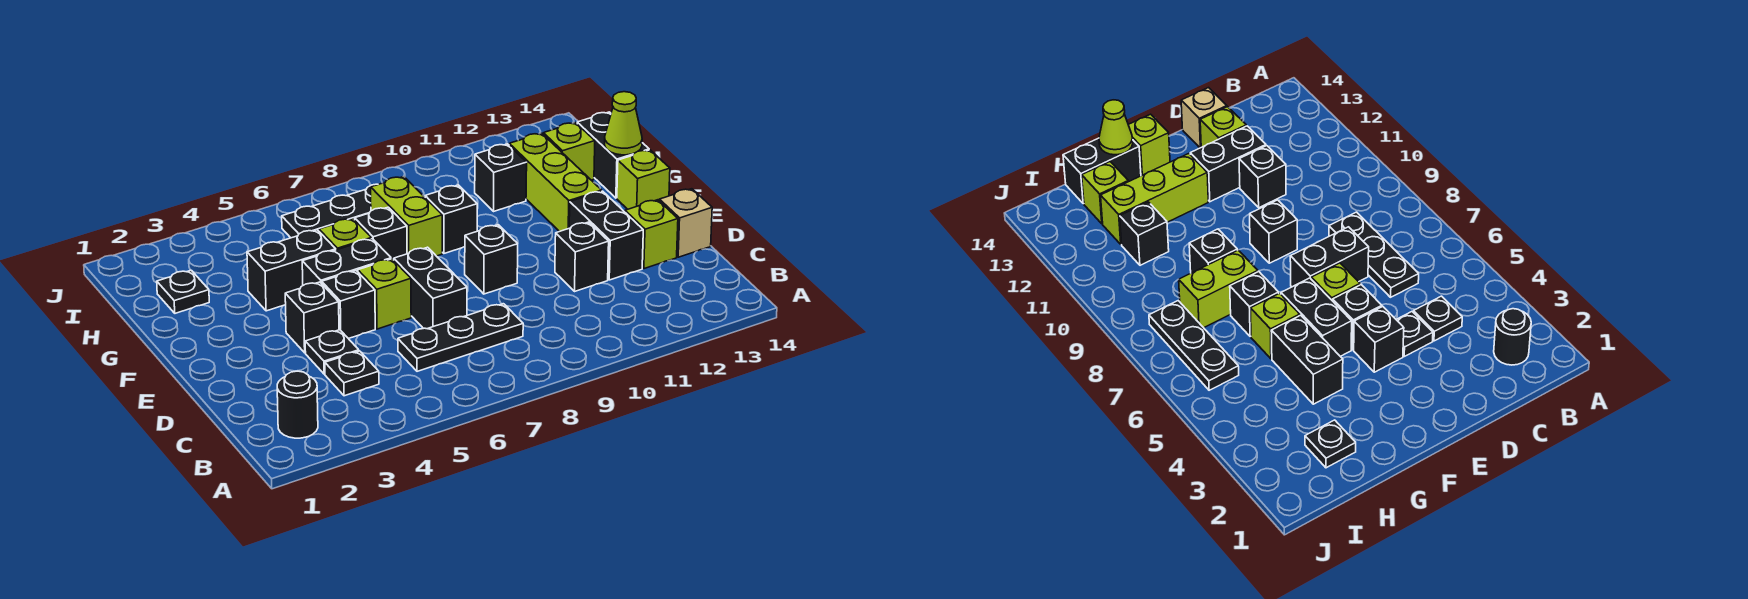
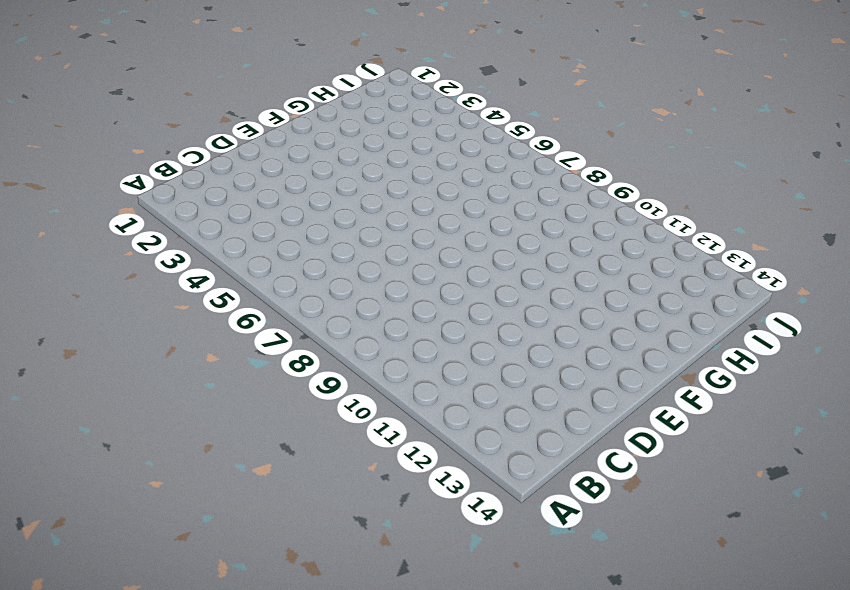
none -> black 1x1 round brick [277,371,318,438]
none -> black 1x1 plate [325,351,379,396]
none -> black 1x3 plate [398,304,523,371]

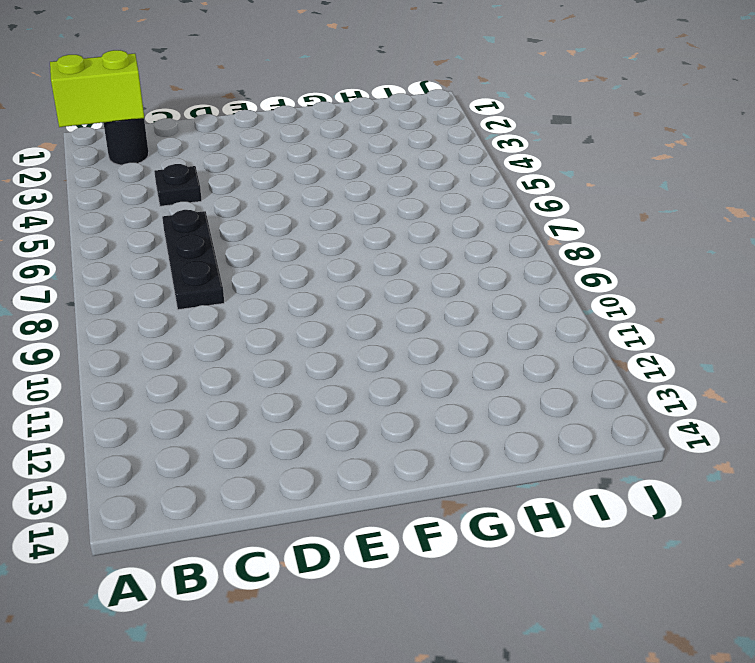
lime 1x2 brick [50,50,144,127] -> lime 1x2 brick moved to [371,176,442,256]
none -> black 1x1 plate [305,330,359,374]
none -> black 1x2 brick [394,247,467,329]
none -> black 1x1 brick [555,222,609,291]

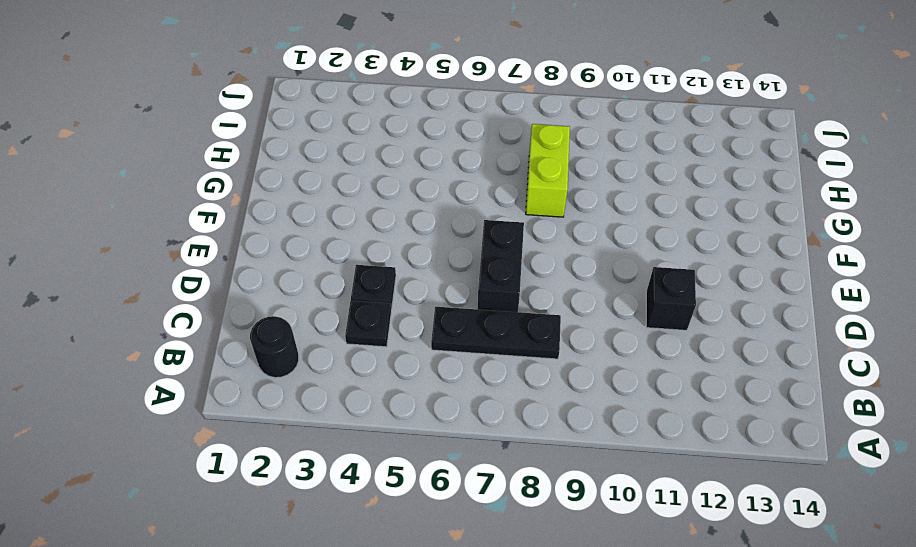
none -> black 1x2 brick [569,191,643,280]
none -> lime 1x1 brick [625,200,678,269]
none -> tan 1x1 brick [659,189,712,257]

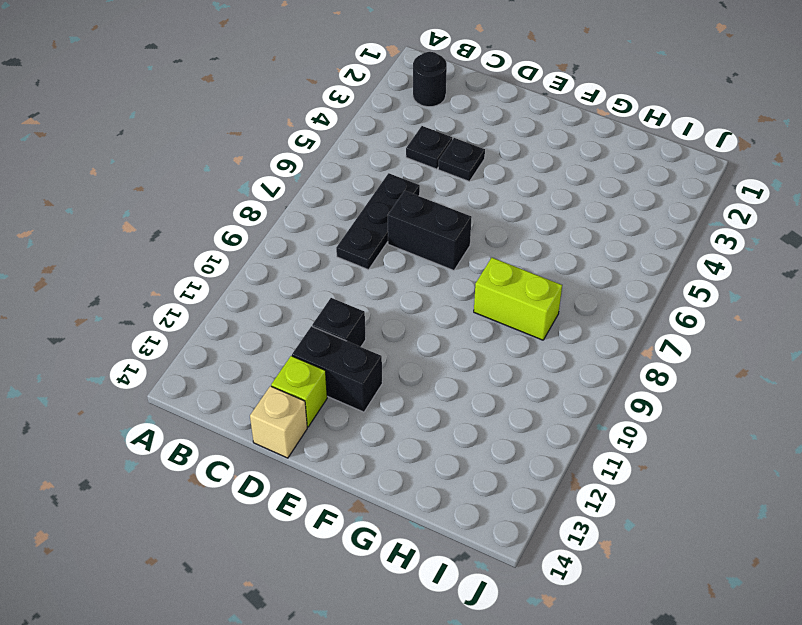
none -> black 1x1 brick [285,282,339,353]
none -> black 1x1 brick [322,271,375,339]
none -> lime 1x1 brick [358,259,411,329]

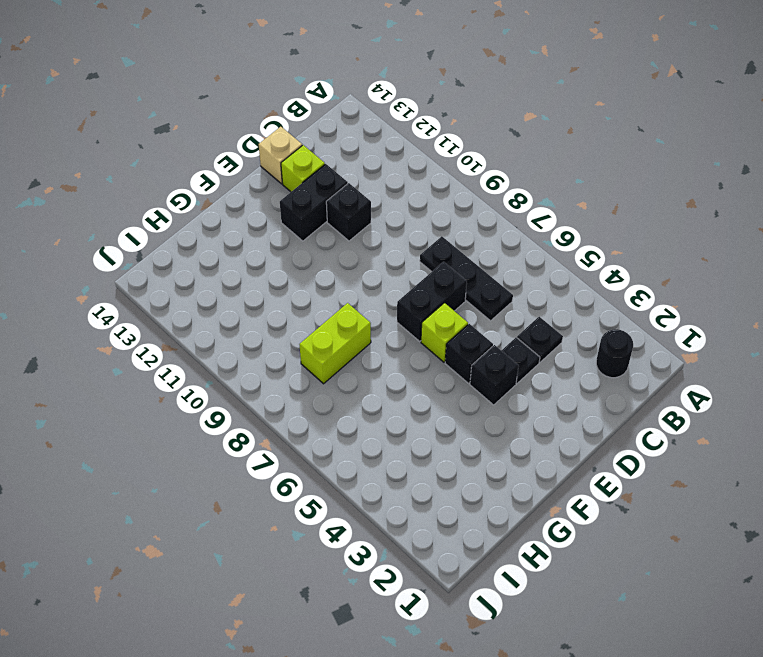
none -> black 1x1 brick [465,225,518,294]
none -> black 1x2 brick [302,239,391,285]
none -> lime 1x3 brick [509,133,602,232]

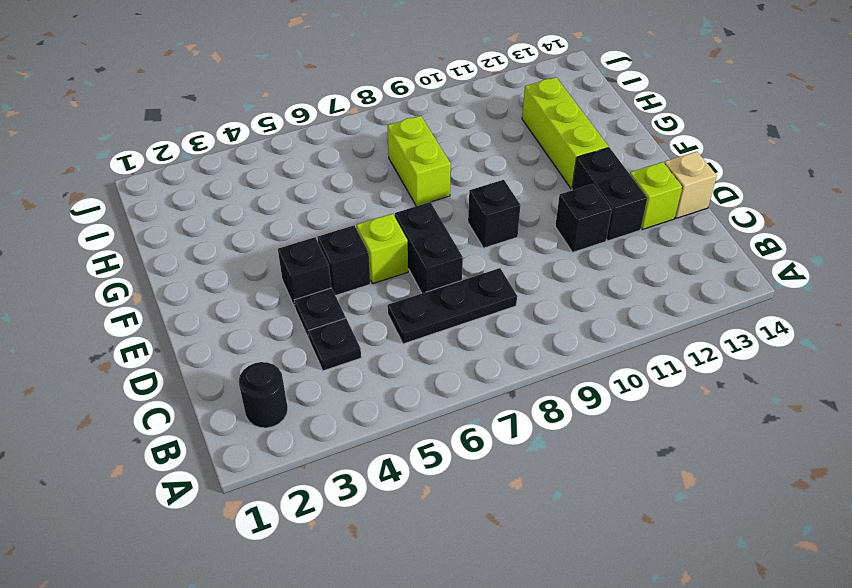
none -> black 1x2 brick [302,239,391,285]
none -> lime 1x1 brick [617,150,670,209]
none -> black 1x2 brick [247,230,336,311]

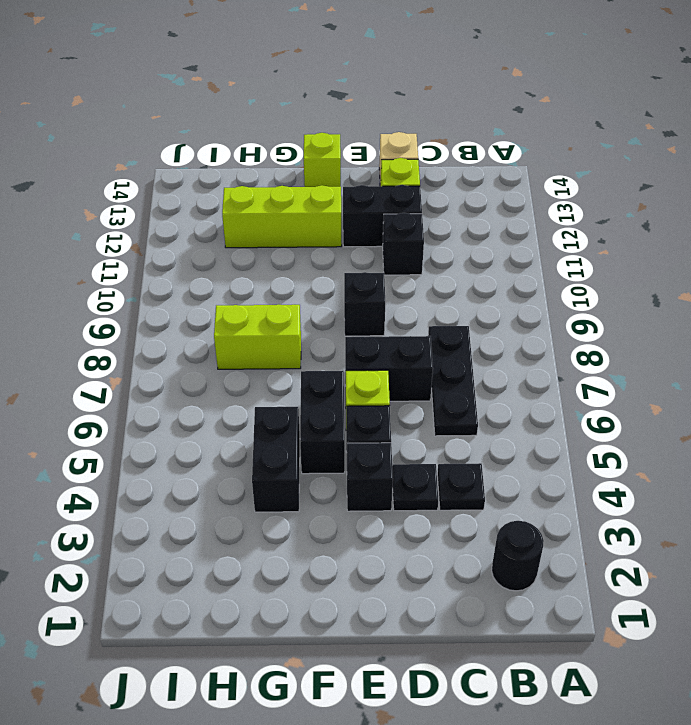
none -> lime 1x1 brick [319,218,371,250]
none -> black 1x1 brick [355,207,407,260]
none -> black 1x1 brick [425,185,477,253]

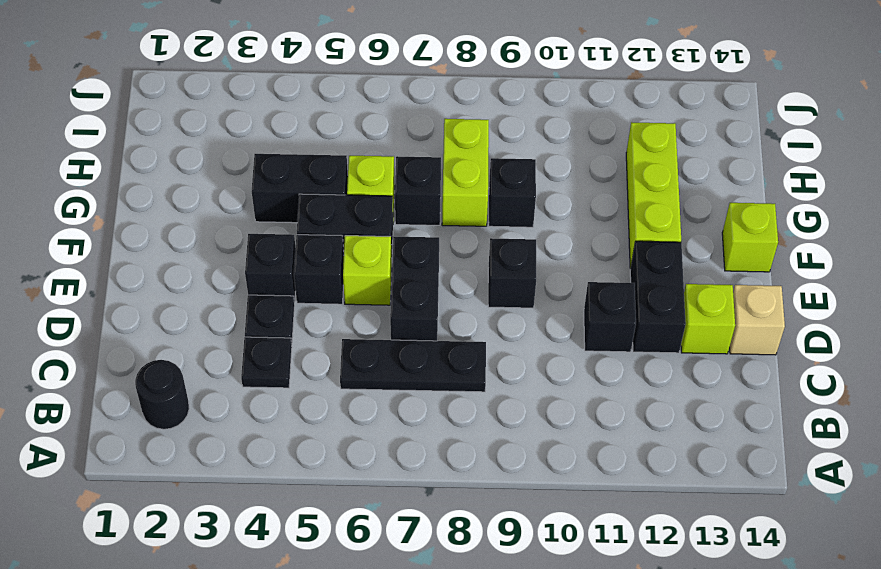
none -> black 1x2 brick [577,112,649,198]
none -> black 1x1 plate [157,270,209,313]
none -> black 1x1 brick [475,144,527,212]

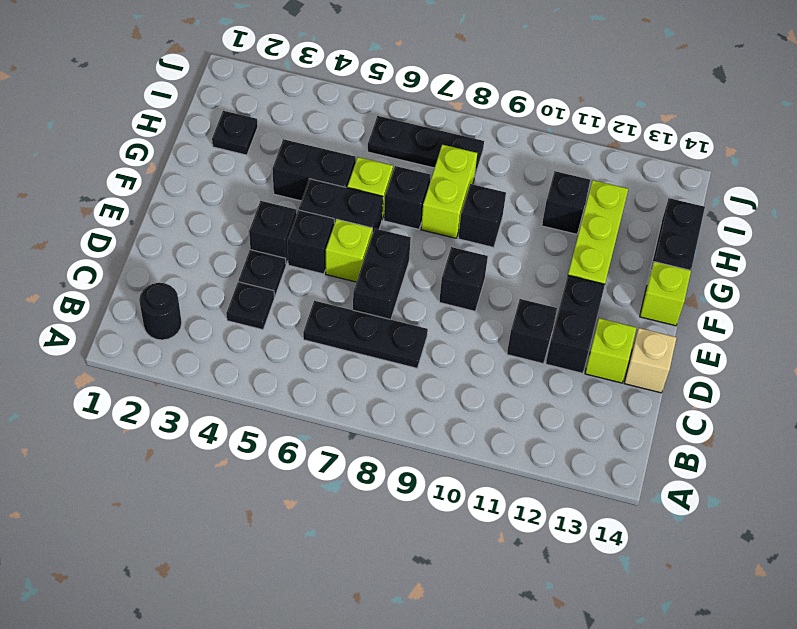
none -> lime 1x1 brick [543,123,595,180]
none -> lime 1x1 cone [605,92,642,155]

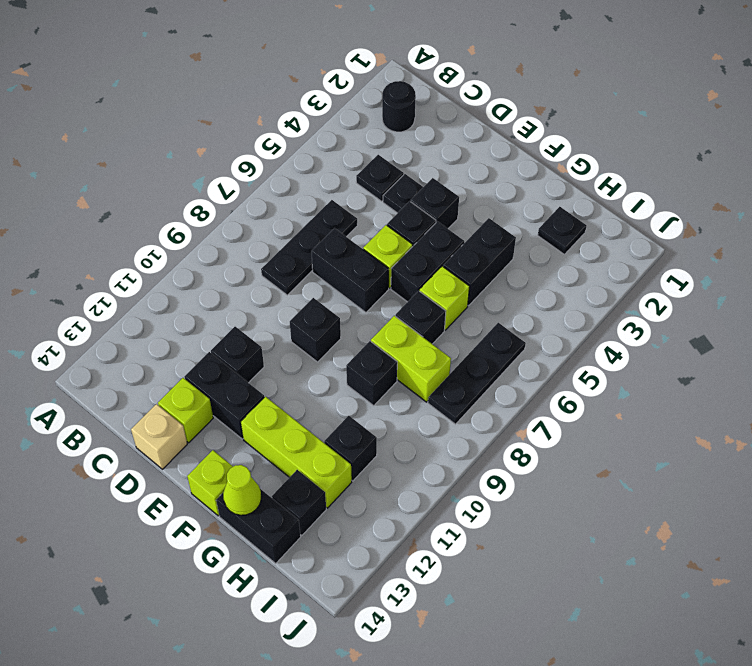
black 1x1 brick [272,470,326,535] -> lime 1x1 brick [543,123,595,180]

